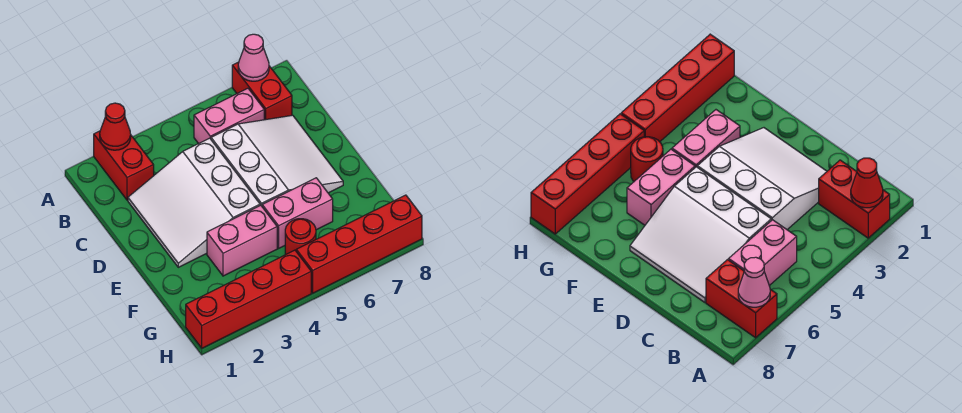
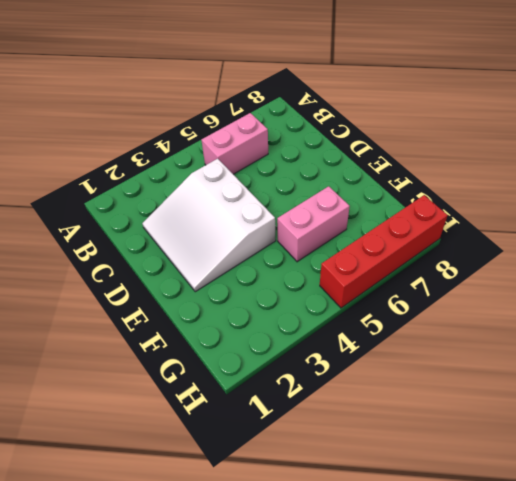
none -> red 1x2 brick [94,131,154,200]
none -> red 1x2 brick [232,62,292,120]
none -> white 3x3 slope [211,115,343,206]

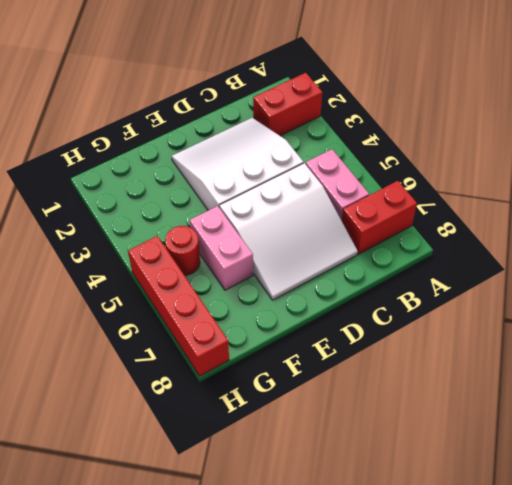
none -> pink 1x2 brick [207,205,277,276]
none -> red 1x4 brick [186,250,311,348]
none -> red 1x1 cone [100,103,131,150]

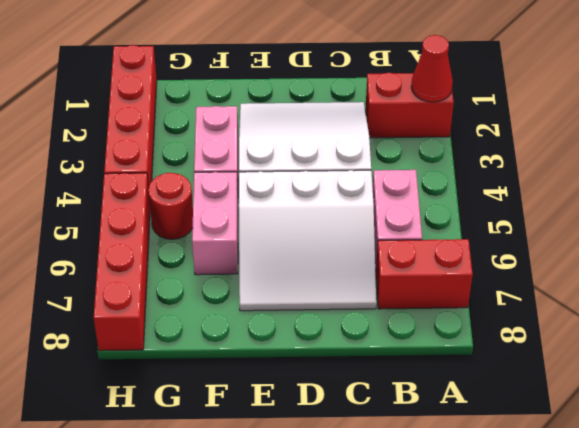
none -> pink 1x1 cone [238,34,269,81]

